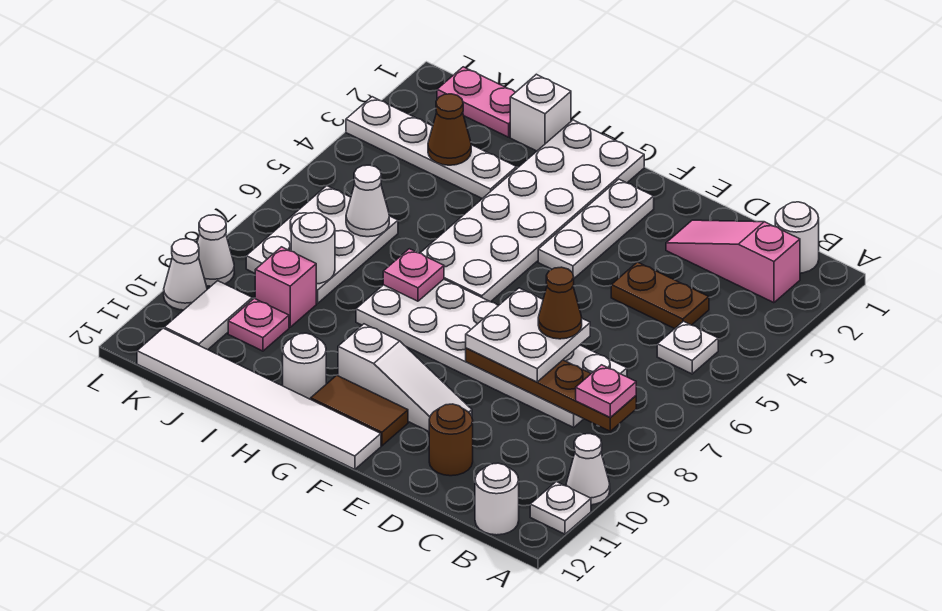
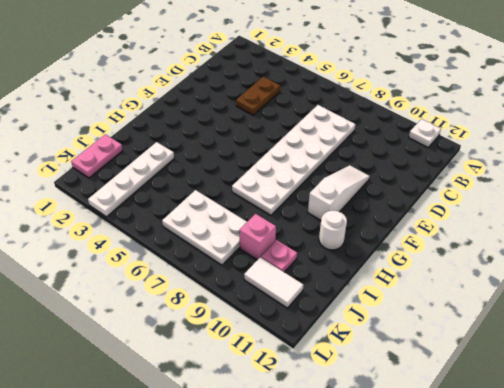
none -> white 1x1 cone [566,434,610,505]
none -> white 1x1 round brick [775,202,819,273]
none -> pink 1x3 slope [666,220,800,303]
none -> white 1x1 plate [657,321,718,374]

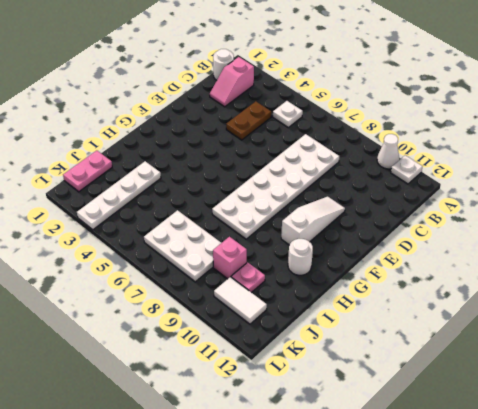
pink 1x2 slope [210,57,254,107] -> pink 1x3 slope [666,220,800,303]
none -> white 1x1 round brick [475,463,519,535]
none -> brown 1x1 round brick [429,404,473,476]
none -> white 1x3 plate [538,179,654,278]
none -> brown 1x2 tile [311,375,408,446]

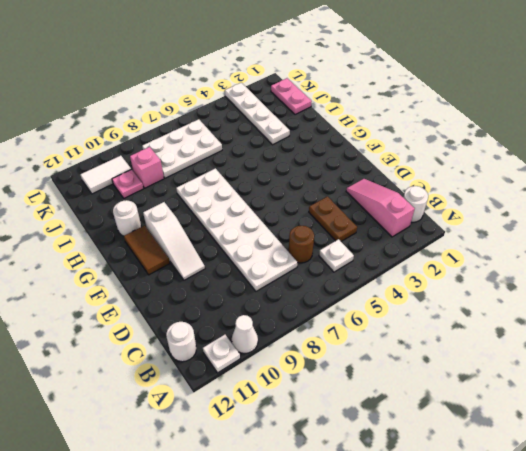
brown 1x1 round brick [289,226,314,263] -> brown 1x1 round brick moved to [429,404,473,476]
none -> white 1x3 plate [538,179,654,278]
none -> white 1x6 tile [137,328,381,469]
none -> white 2x6 plate [421,120,644,302]
none -> white 1x1 brick [510,74,571,151]

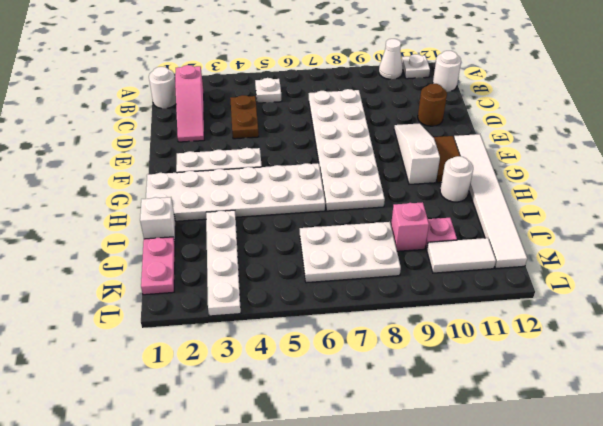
none -> white 1x1 cone [197,215,234,286]
none -> white 1x1 cone [164,239,207,310]
none -> brown 1x4 plate [466,348,636,431]
none -> pink 1x1 plate [383,249,444,301]

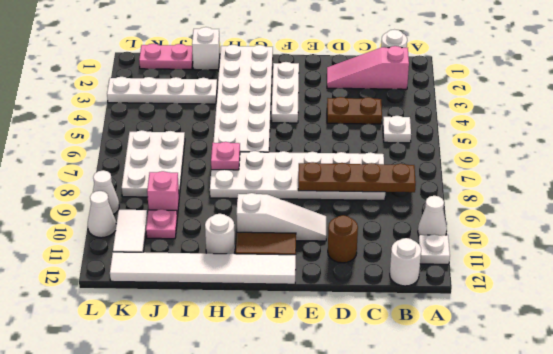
none -> brown 1x1 cone [428,94,471,165]
none -> white 1x1 cone [346,165,389,237]
none -> white 1x1 round brick [291,213,335,284]
none -> pink 1x1 plate [576,365,636,418]

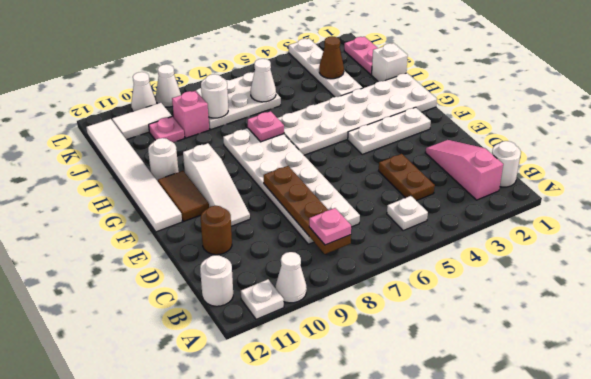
none -> white 2x2 plate [466,288,590,382]
none -> brown 1x1 cone [538,267,582,339]

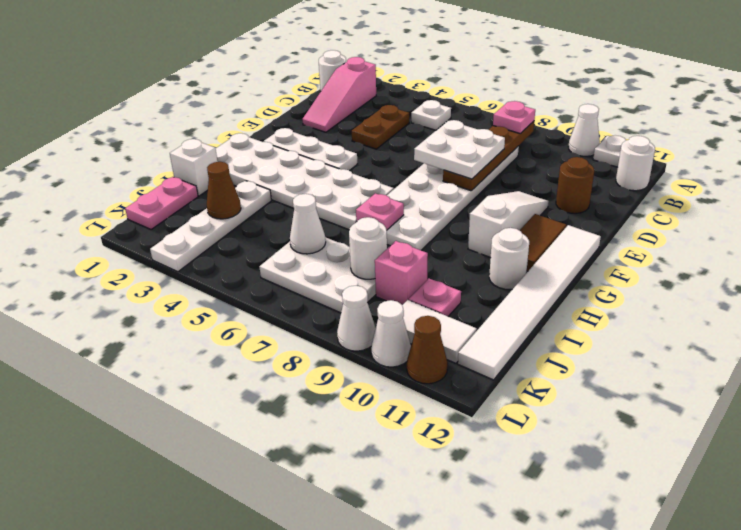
brown 1x1 cone [407,316,448,384] -> brown 1x1 cone moved to [538,267,582,339]

